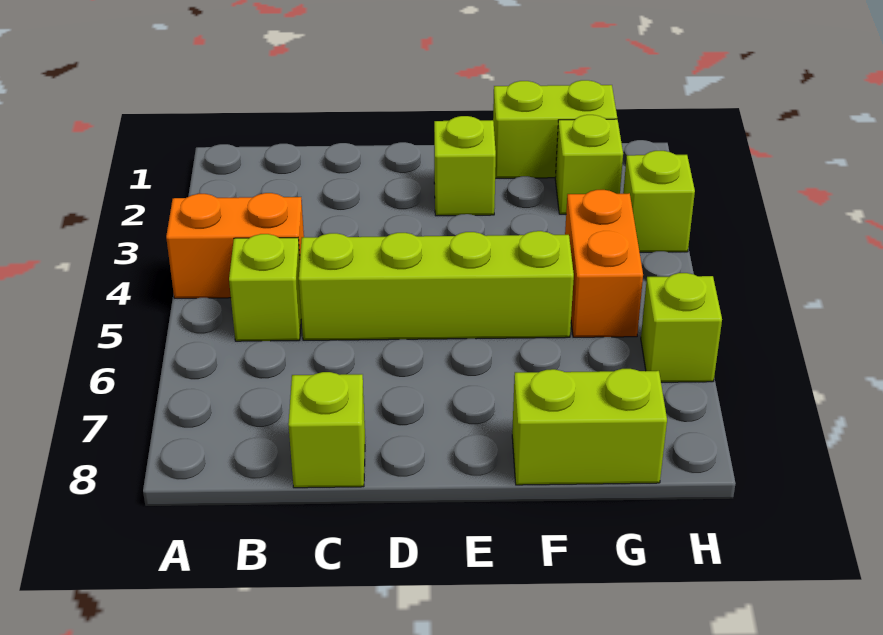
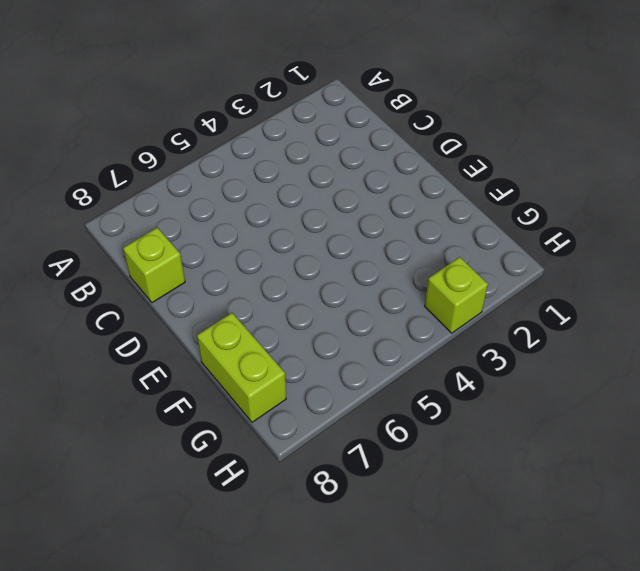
none -> orange 1x2 brick [166,193,304,298]
none -> lime 1x1 brick [229,234,301,341]

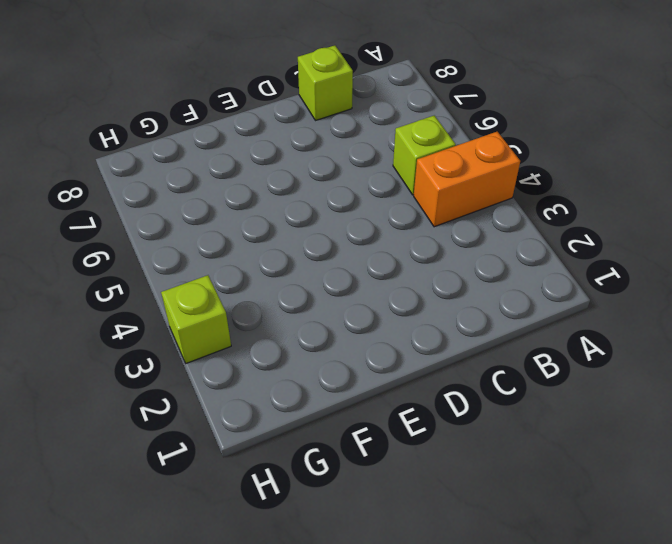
none -> lime 1x4 brick [299,231,574,340]
none -> lime 1x1 brick [434,116,496,216]

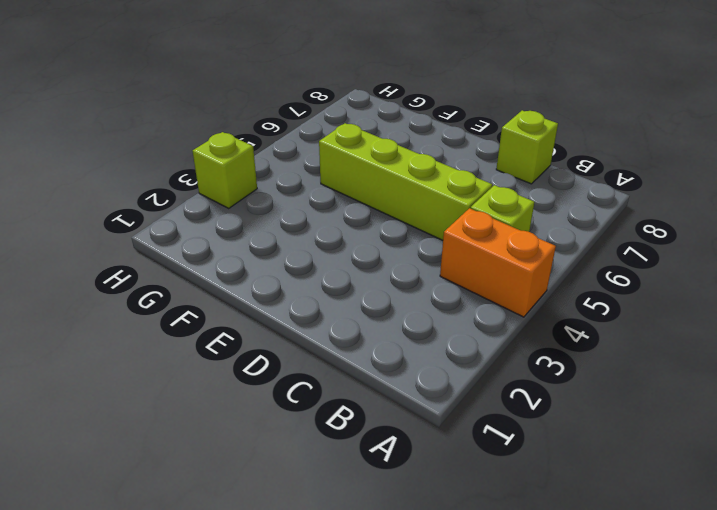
none -> lime 1x1 brick [434,116,496,216]
none -> lime 1x2 brick [493,80,617,178]

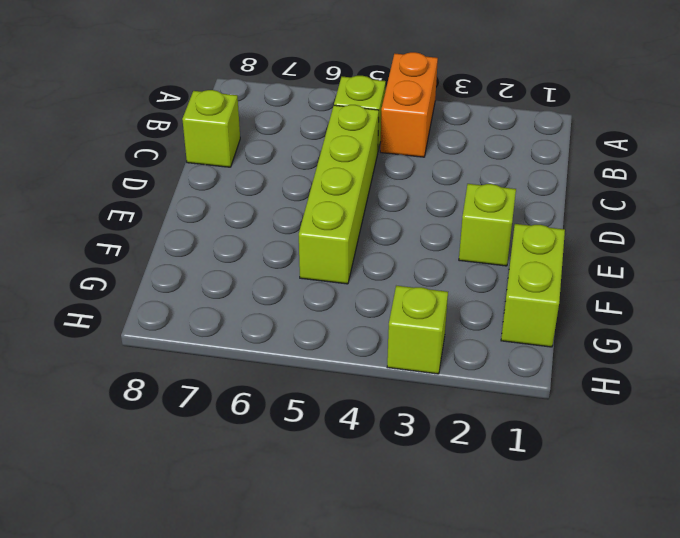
none -> lime 1x2 brick [512,369,667,485]
none -> lime 1x1 brick [555,115,623,214]

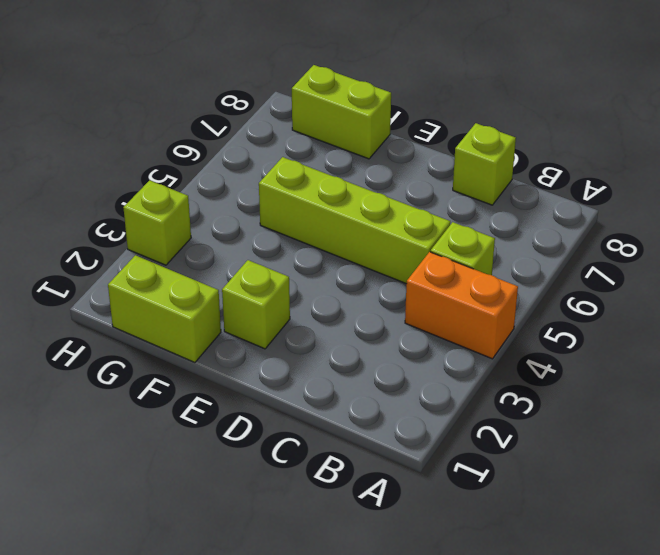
none -> lime 1x1 brick [555,115,623,214]
none -> orange 1x2 brick [565,190,643,337]

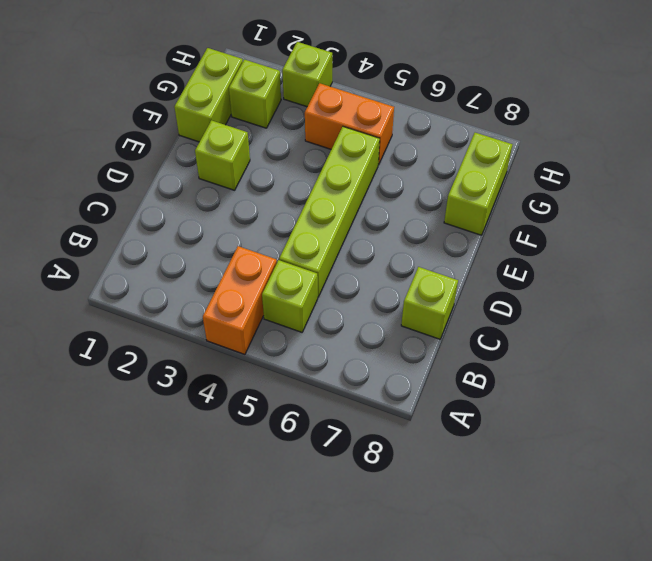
none -> lime 1x1 brick [641,273,722,382]

